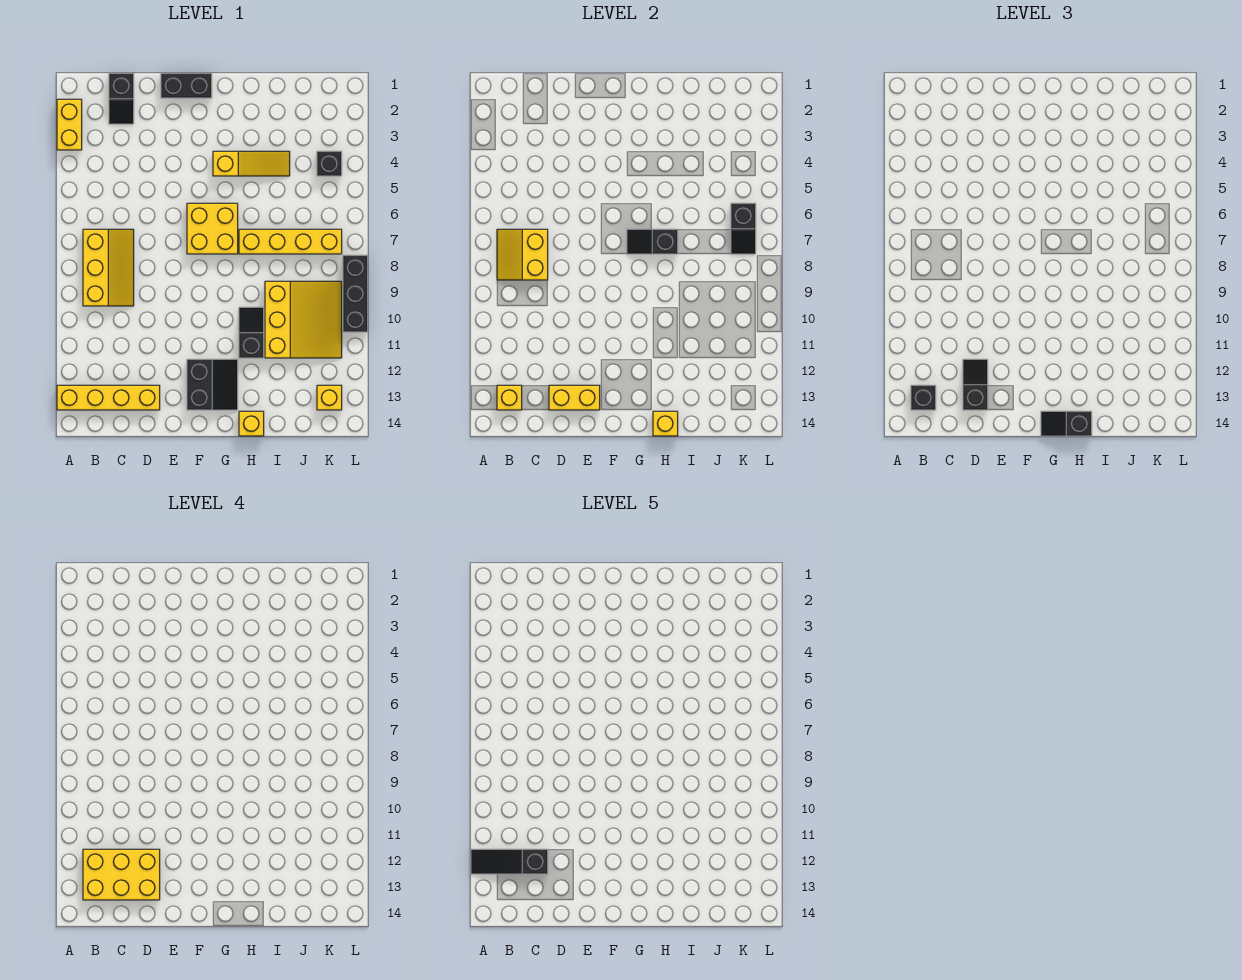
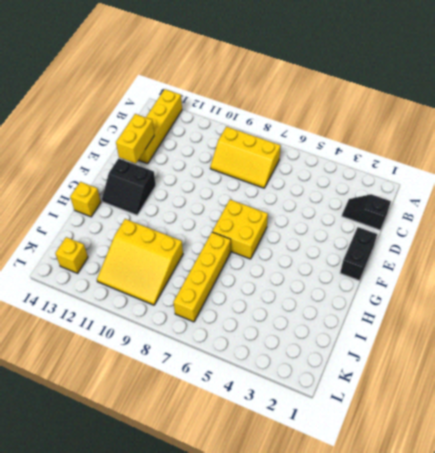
none -> yellow 1x2 brick [57,99,82,150]
none -> yellow 1x3 slope [213,151,290,176]
none -> black 1x2 slope [239,307,264,358]

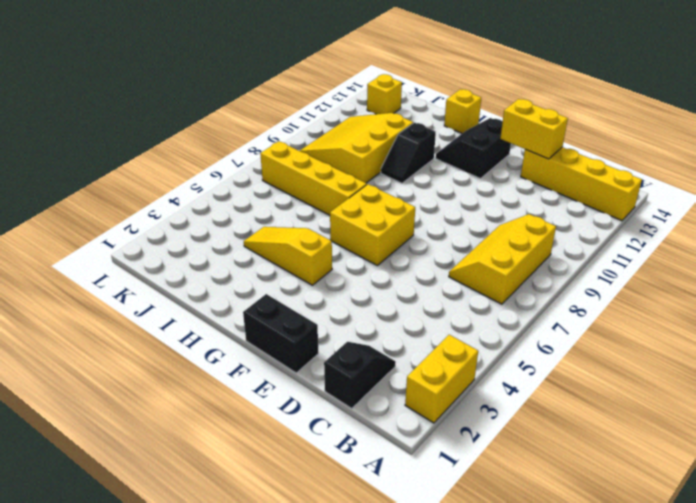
none -> black 1x1 brick [317,151,342,176]
none -> black 1x3 brick [343,255,368,332]
none -> yellow 2x2 slope [497,229,548,280]

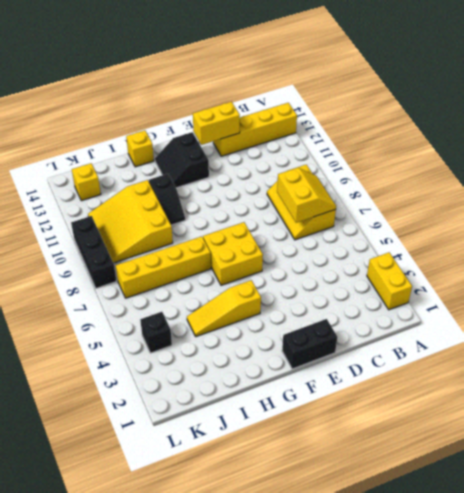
none -> black 1x2 slope [109,73,134,124]
none -> yellow 1x1 brick [497,385,522,410]
none -> black 1x2 slope [627,229,678,254]

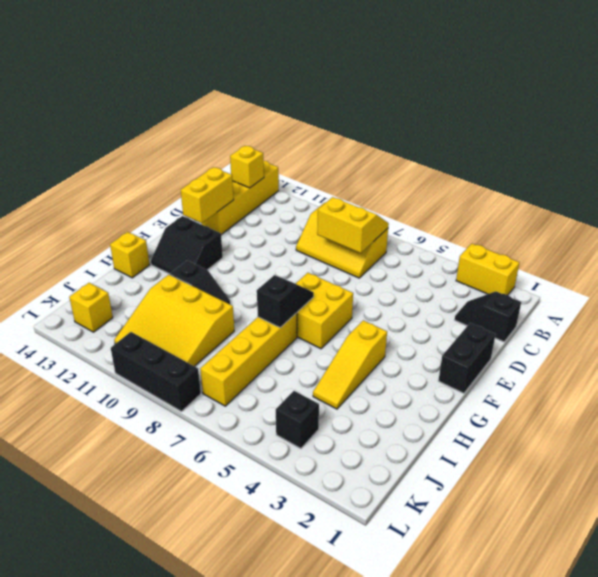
none -> yellow 1x1 brick [653,411,678,436]
none -> black 1x2 slope [731,203,756,254]
none -> black 1x1 brick [911,385,936,410]

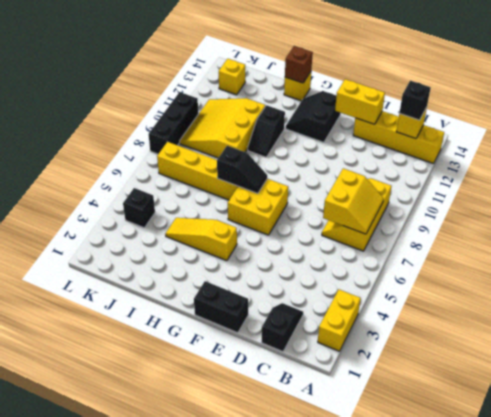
brown 1x1 brick [285,46,313,83] -> yellow 1x1 brick [653,411,678,436]
none -> black 1x2 slope [731,203,756,254]
none -> black 1x2 slope [963,359,988,410]
none -> black 1x2 slope [1041,411,1092,436]

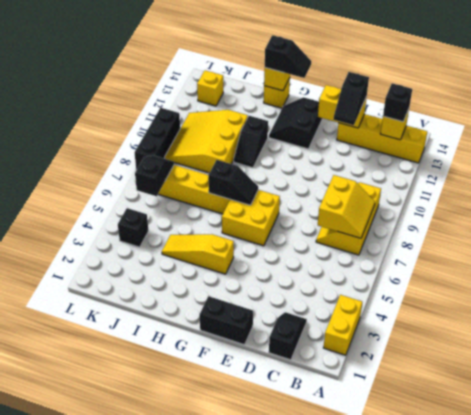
none -> yellow 2x3 brick [83,849,160,900]
none -> black 1x3 slope [471,849,548,874]

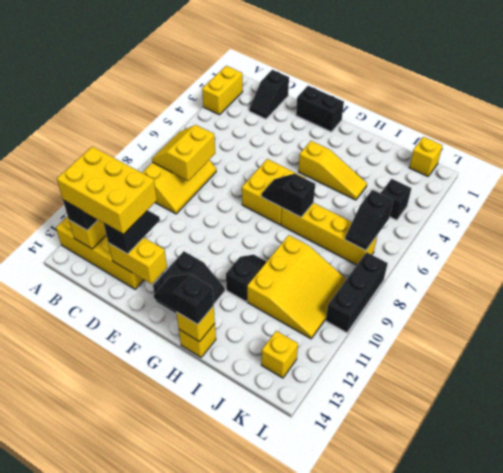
yellow 1x1 brick [409,137,443,176] -> none
none -> black 1x3 slope [471,849,548,874]

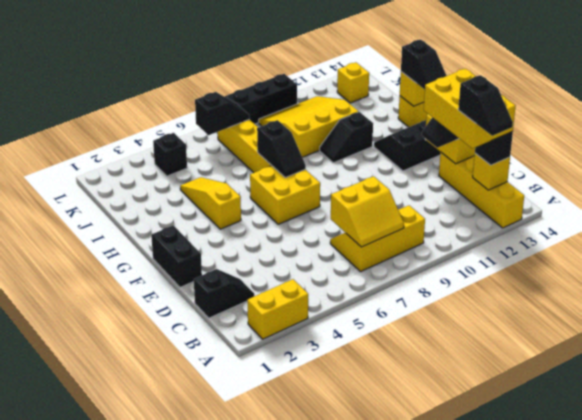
black 1x2 slope [458,75,513,136] -> black 1x3 slope [471,849,548,874]

